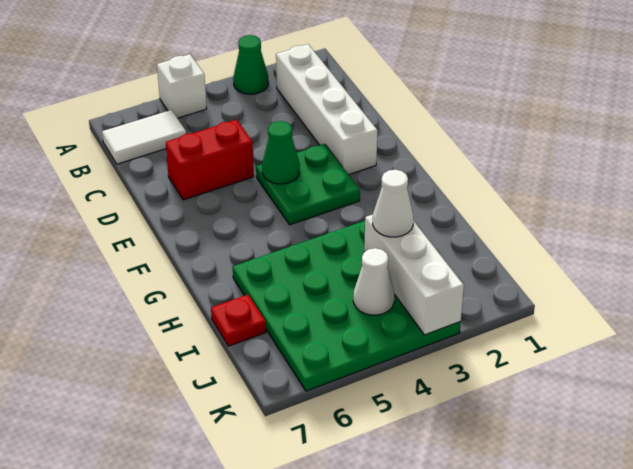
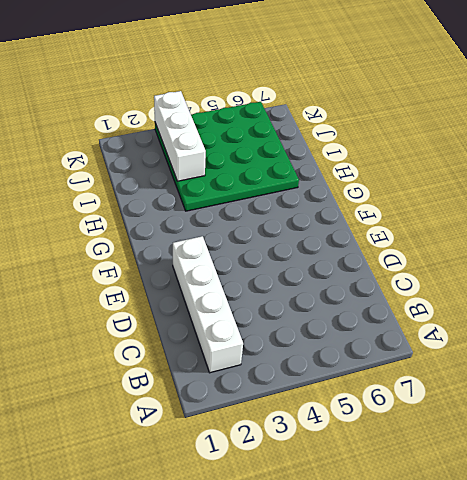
none -> green 1x1 cone [233,35,268,94]
none -> white 1x1 brick [157,54,207,118]
none -> white 1x2 tile [102,110,186,164]

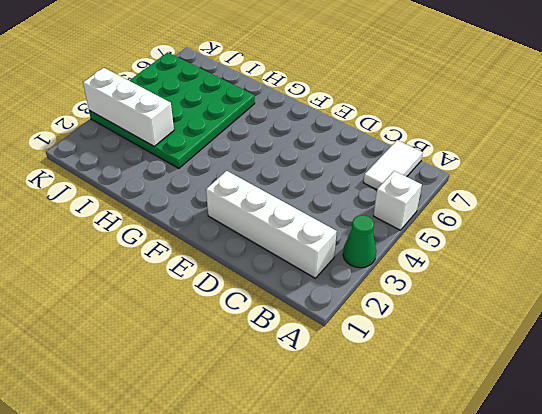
none -> red 1x2 brick [166,120,254,200]
none -> green 2x2 plate [256,144,360,225]
none -> red 1x1 plate [211,295,266,346]

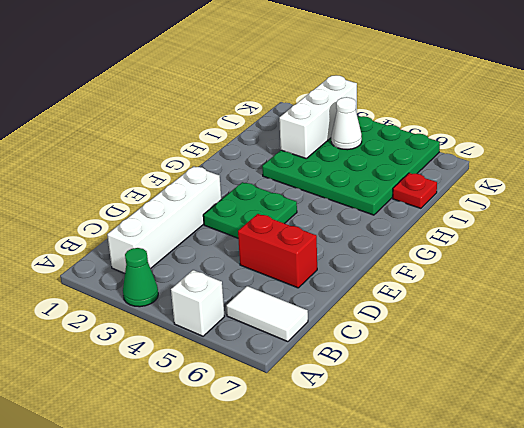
none -> green 1x1 cone [262,121,300,184]
none -> white 1x1 cone [373,170,414,237]

